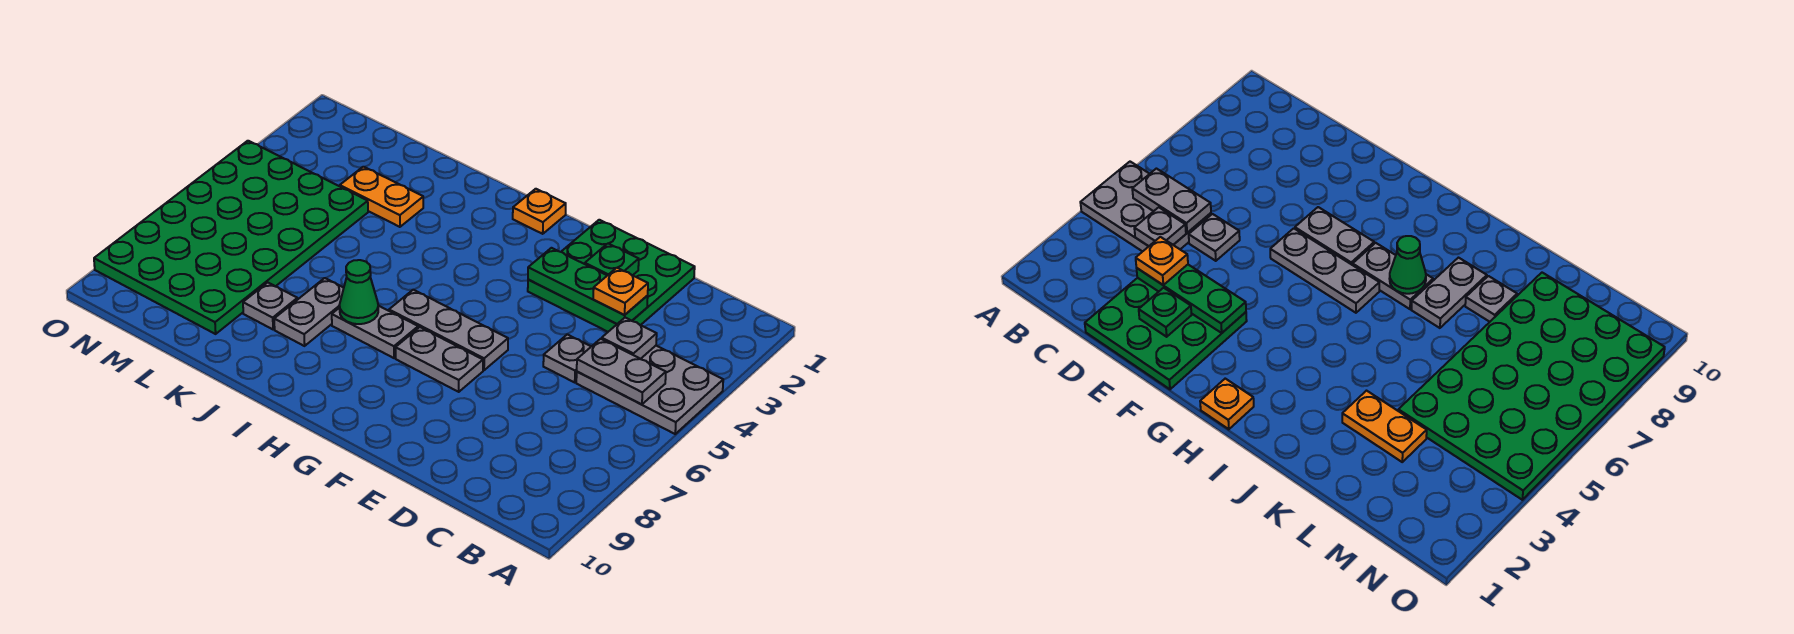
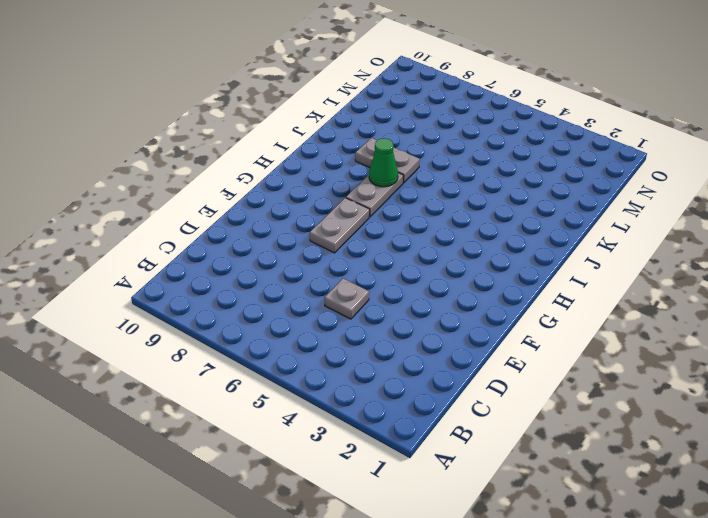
none -> grey 2x3 plate [576,346,723,434]
none -> green 3x3 plate [528,220,695,332]
none -> grey 1x3 plate [389,290,508,370]

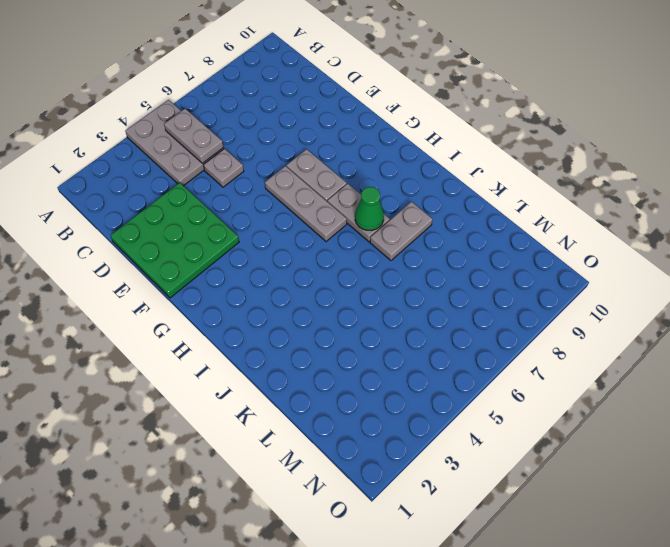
none -> orange 1x1 plate [513,189,566,234]
none -> orange 1x2 plate [340,167,423,227]
none -> grey 1x1 plate [243,283,298,329]

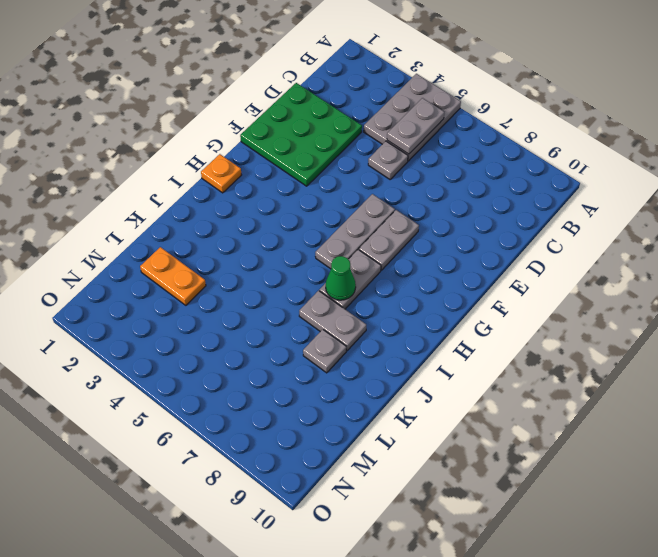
orange 1x2 plate [140,247,206,305] -> orange 1x2 plate turned to [340,167,423,227]
none -> green 4x6 plate [94,141,368,334]
none -> grey 1x1 plate [602,318,657,359]
none -> green 1x3 plate [528,248,648,324]

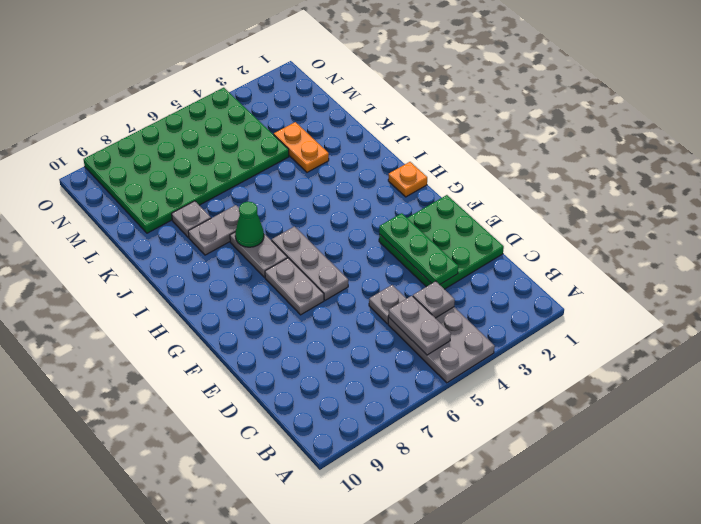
none -> green 1x1 plate [585,243,639,275]
none -> orange 1x1 plate [593,268,648,315]

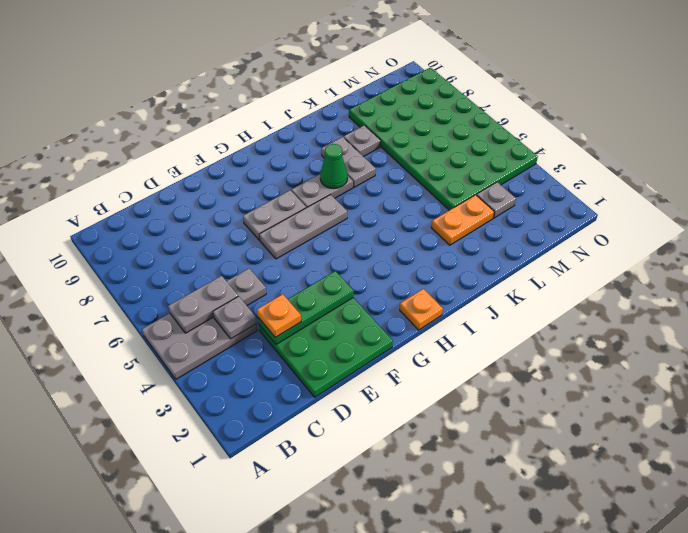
grey 1x1 plate [477,182,516,218] -> none
none -> green 1x1 plate [585,243,639,275]

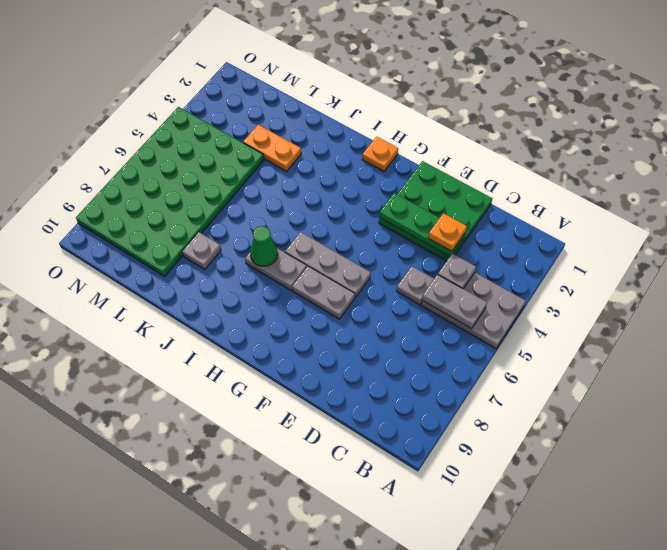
none -> grey 1x2 plate [274,278,344,346]
none -> green 1x1 plate [585,243,639,275]

